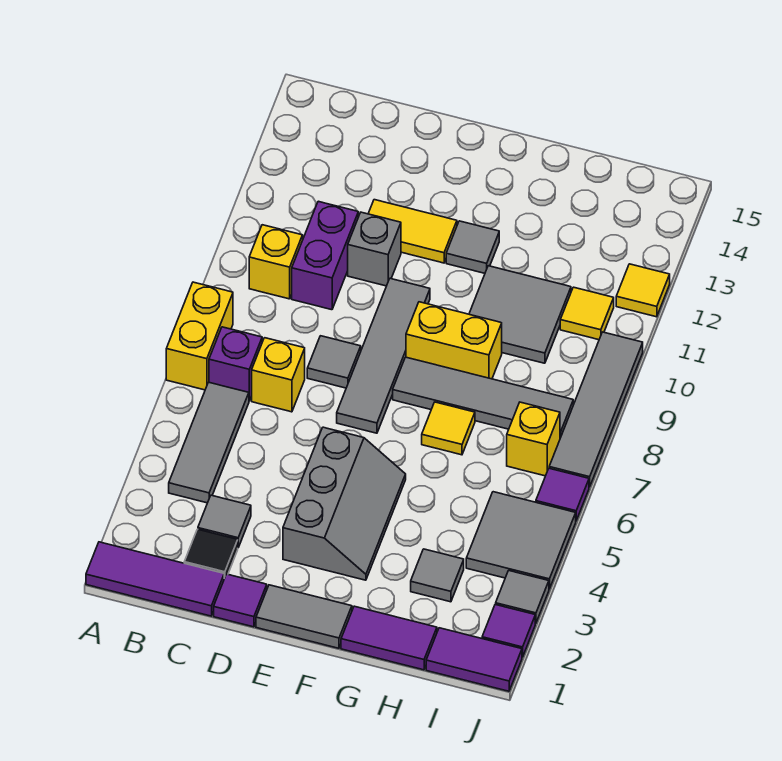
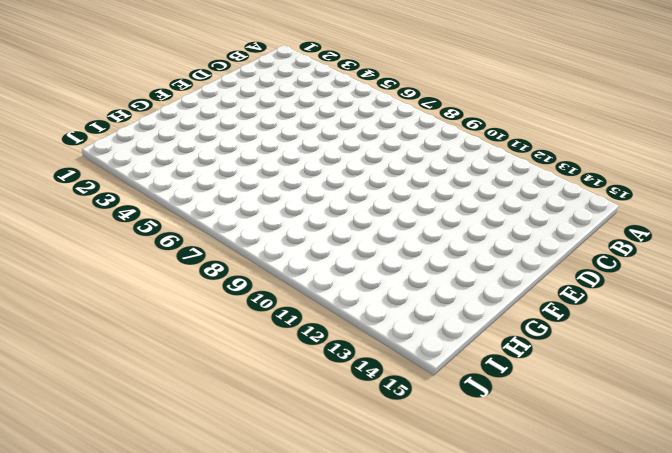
none -> purple 1x3 tile [86,542,224,616]
none -> yellow 1x2 brick [166,282,233,390]
none -> grey 1x3 tile [169,382,249,503]
none -> purple 1x1 brick [209,327,262,401]

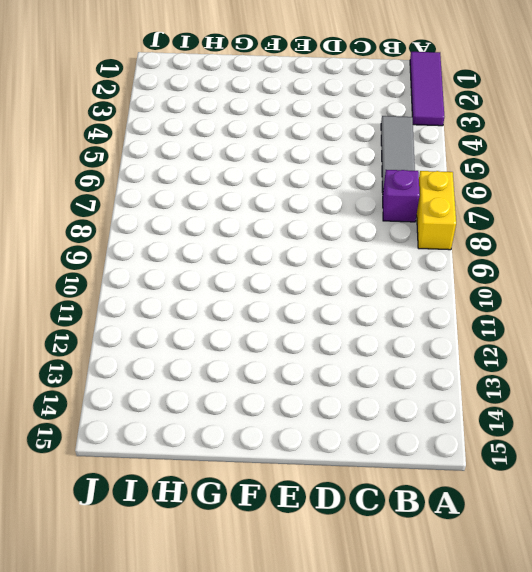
purple 1x3 tile [410,52,444,126] -> purple 1x3 tile turned to [86,542,224,616]
none -> yellow 1x1 brick [249,225,303,299]
none -> black 1x1 tile [184,529,238,578]
none -> grey 1x1 tile [198,495,251,547]
none -> yellow 1x1 brick [252,338,305,412]

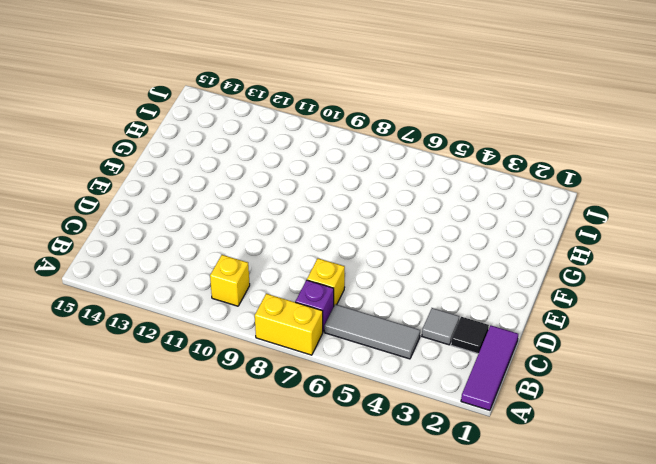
none -> purple 1x2 brick [292,201,358,310]
none -> purple 1x1 tile [214,574,267,627]
none -> grey 1x1 tile [307,336,361,388]
none -> grey 1x1 brick [348,212,401,286]

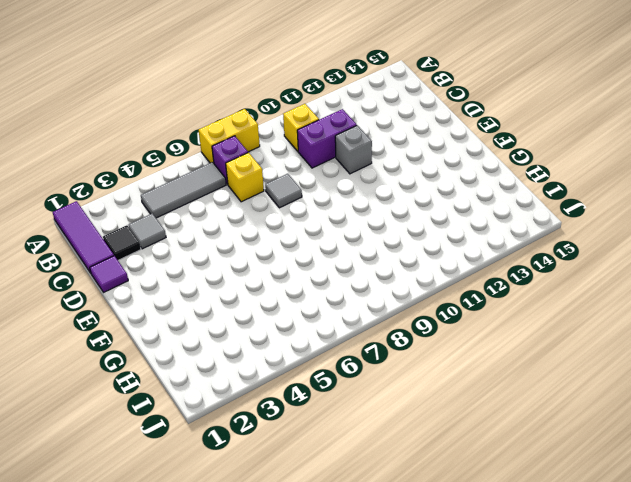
none -> yellow 1x2 tile [368,200,457,263]
none -> grey 1x2 tile [256,585,352,648]
none -> grey 2x3 slope [283,427,406,580]
none -> grey 1x4 tile [337,278,430,433]

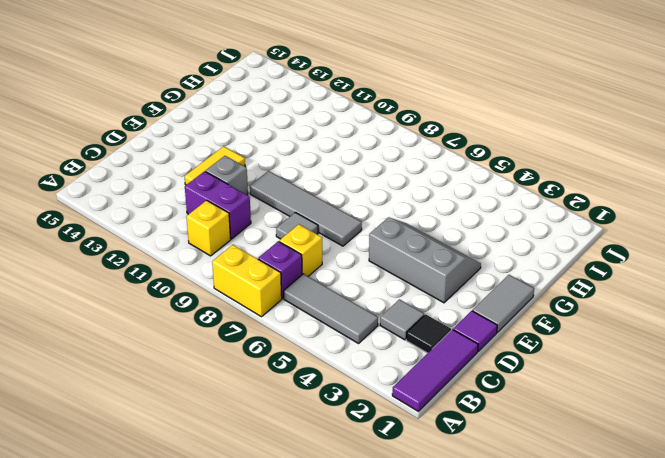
none -> grey 1x4 tile [393,357,573,438]
none -> yellow 1x2 brick [406,302,502,379]
none -> grey 1x1 tile [446,221,499,273]
none -> purple 1x2 tile [341,606,437,670]

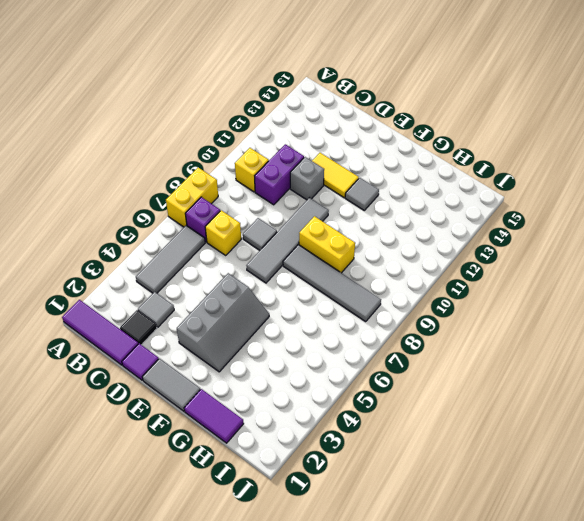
none -> yellow 1x1 tile [422,402,475,455]
none -> grey 2x2 tile [469,266,571,363]
none -> grey 1x1 tile [411,549,464,602]
none -> purple 1x2 tile [426,628,522,691]

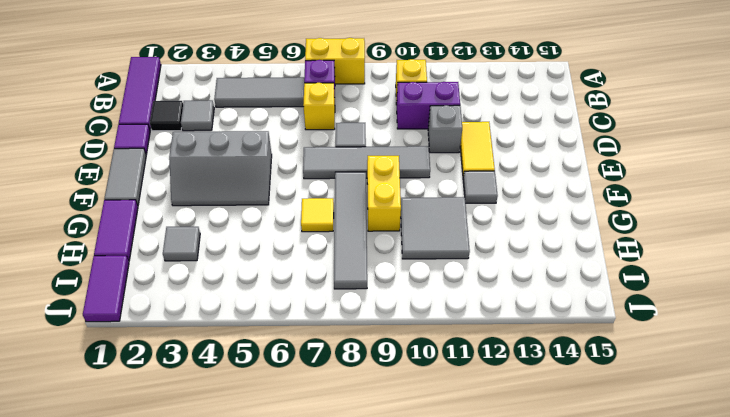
none -> grey 2x2 tile [466,492,576,589]
none -> yellow 1x1 brick [507,402,560,476]
none -> yellow 1x1 tile [560,287,614,340]
none -> purple 1x1 tile [482,604,535,657]

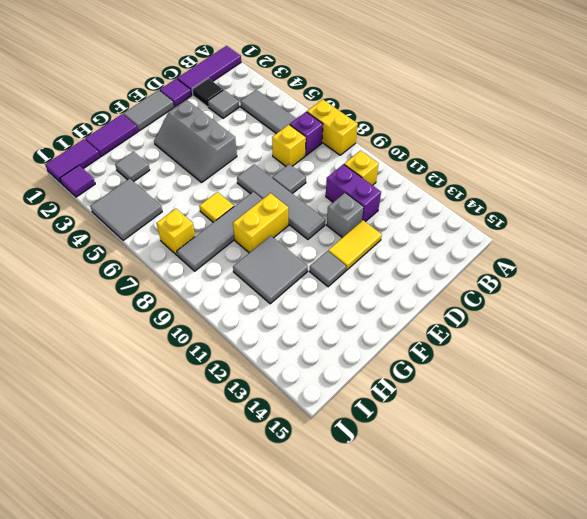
none -> yellow 1x1 tile [560,287,614,340]
none -> grey 1x1 tile [496,571,549,623]
none -> purple 1x1 tile [536,468,589,520]
none -> grey 1x4 tile [549,332,643,487]

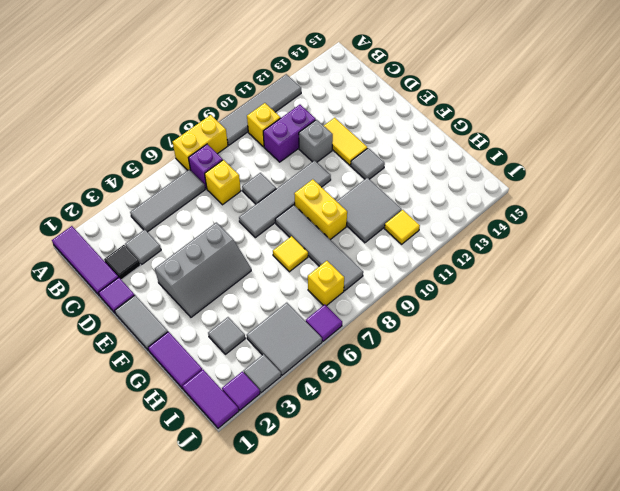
grey 1x4 tile [219,74,301,145] -> grey 1x4 tile moved to [549,332,643,487]
none -> yellow 1x1 tile [616,264,670,317]

